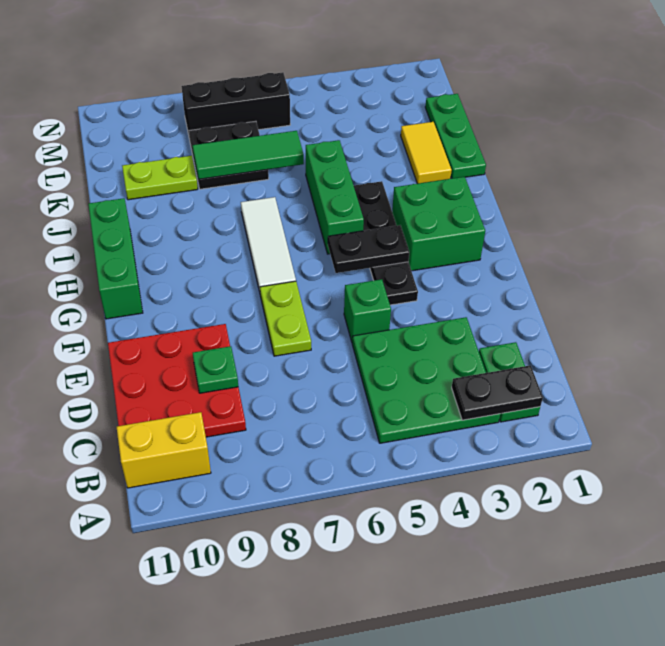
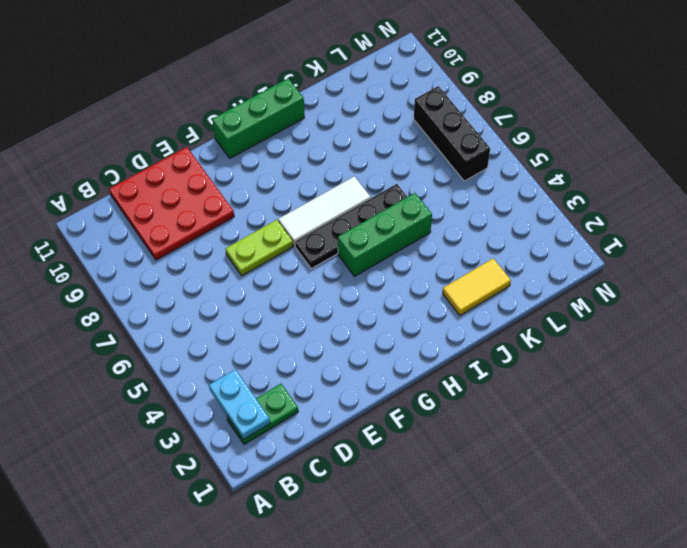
cyan 1x2 plate [209,369,270,439] -> black 1x2 plate [452,365,543,420]
black 1x4 plate [295,184,407,268] -> black 1x4 plate moved to [354,181,418,305]
none -> green 3x3 plate [352,317,500,443]
none -> yellow 1x2 brick [117,412,211,488]
none -> green 1x1 brick [344,279,391,343]

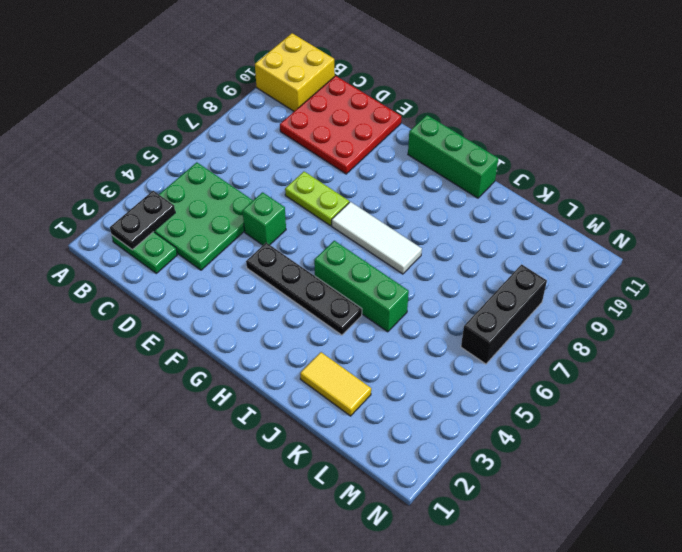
yellow 2x2 brick [255,33,335,111] -> yellow 1x2 brick [117,412,211,488]
none -> green 2x2 brick [392,177,485,271]
none -> green 1x3 plate [425,94,486,179]
none -> black 2x2 plate [189,121,269,189]

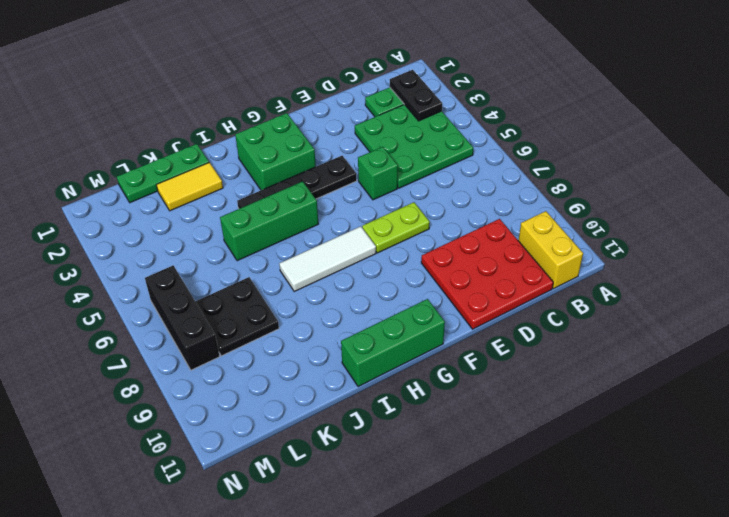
none -> lime 1x2 plate [122,156,198,200]
none -> green 1x1 plate [193,346,238,393]
none -> black 1x2 plate [328,225,409,273]

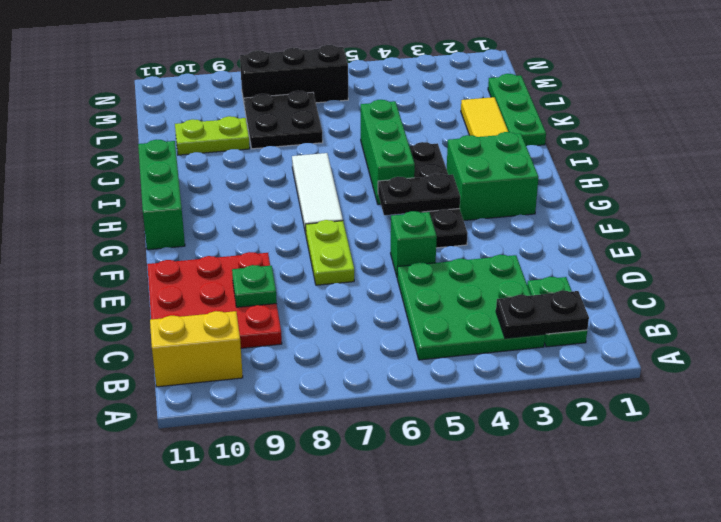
none -> green 1x3 tile [193,131,304,179]

